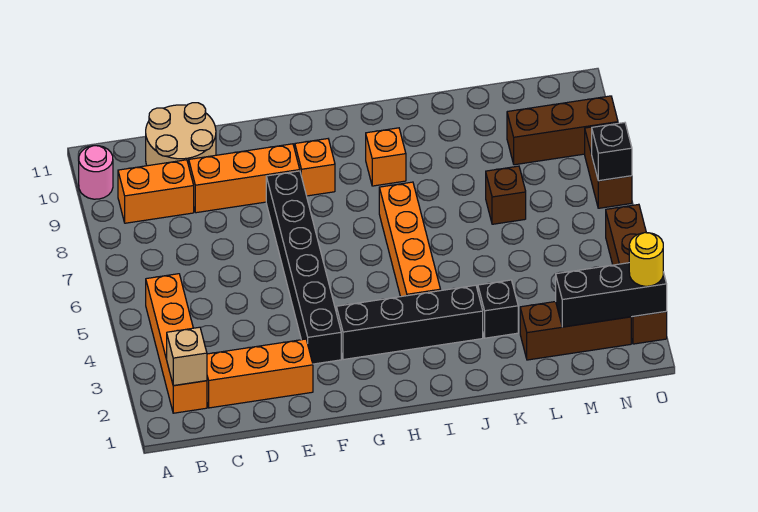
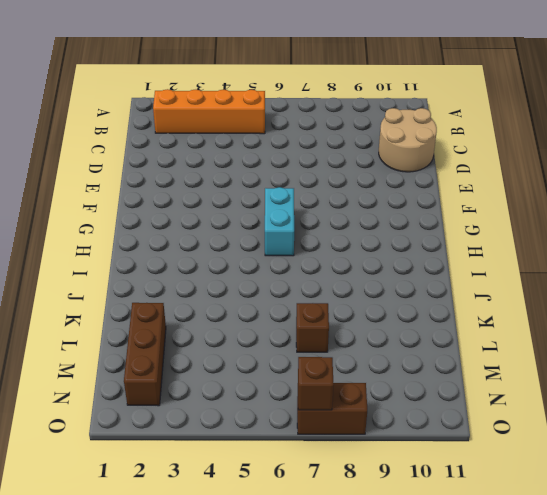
cyan 1x2 brick [265,187,294,256] -> none
brown 1x1 brick [298,357,333,410] -> black 1x1 brick [592,123,632,181]
none -> pink 1x1 round brick [79,146,113,199]
none -> orange 1x2 brick [118,160,194,223]
none -> orange 1x3 brick [207,339,313,408]

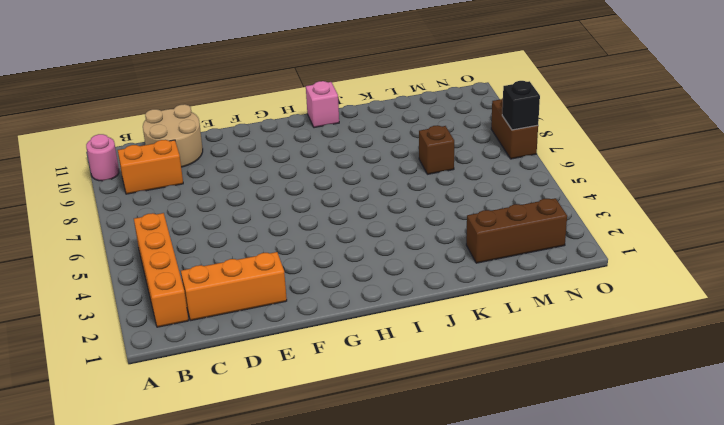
pink 1x1 brick [306,81,339,128] -> none
none -> orange 1x3 brick [189,144,300,213]
none -> black 1x6 brick [266,171,341,364]
none -> black 1x4 brick [336,285,483,360]

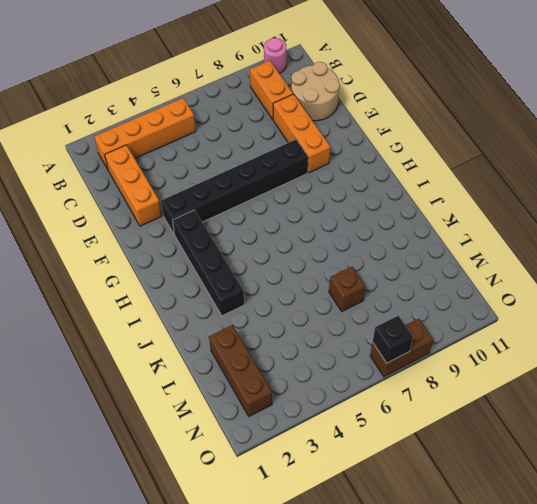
none -> orange 1x1 brick [295,139,335,196]
none -> orange 1x4 brick [379,182,441,297]
none -> orange 1x1 brick [366,128,406,186]

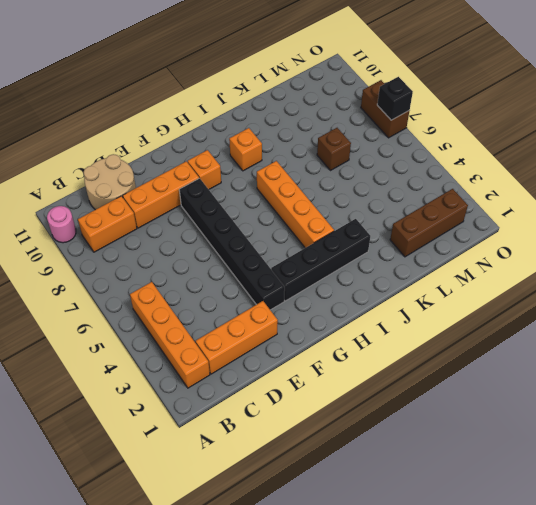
none -> black 1x1 brick [478,280,518,338]
none -> brown 1x3 brick [507,96,618,165]
none -> brown 1x4 brick [606,204,667,344]

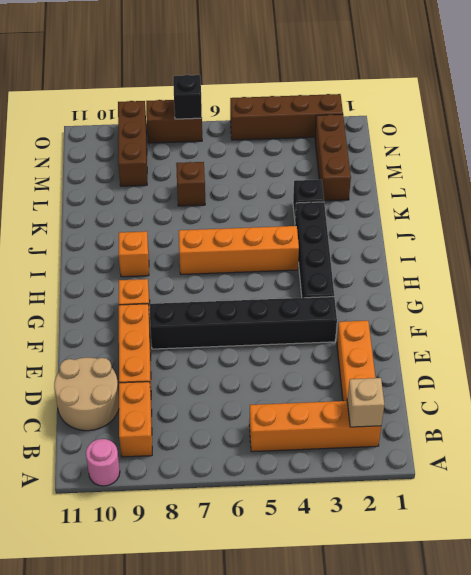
none -> black 1x3 brick [556,263,667,327]
none -> yellow 1x1 round brick [629,233,663,286]

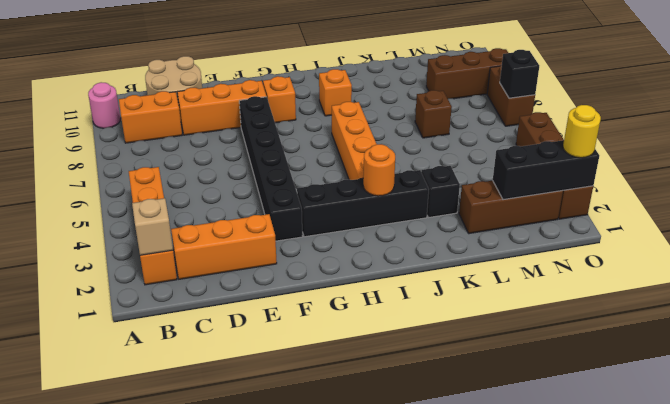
orange 1x1 round brick [363,144,395,196] -> none

